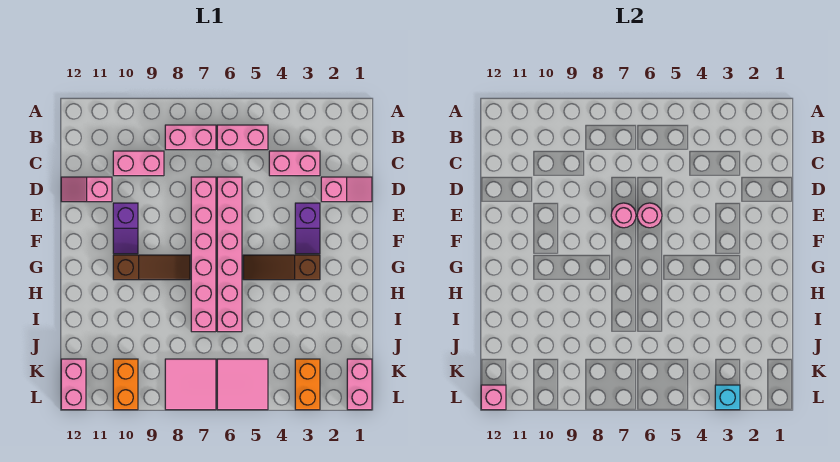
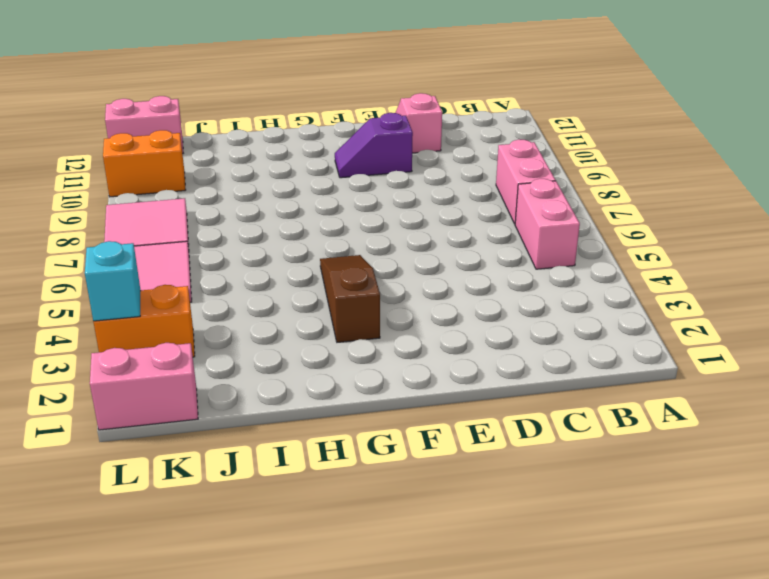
none -> pink 1x2 brick [269,151,320,176]
none -> pink 1x2 brick [113,151,164,176]
none -> pink 1x2 slope [321,177,372,202]

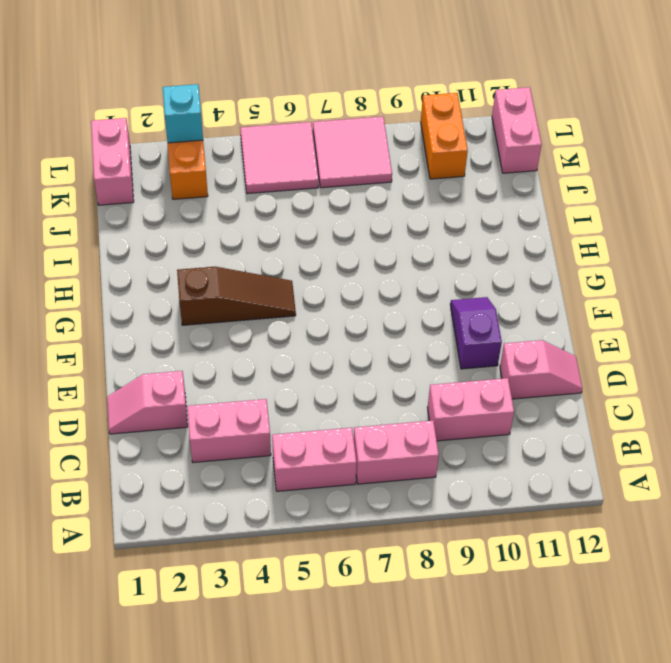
none -> pink 1x6 brick [217,177,242,332]
none -> pink 1x6 brick [191,177,216,332]
none -> purple 1x2 slope [295,203,320,254]

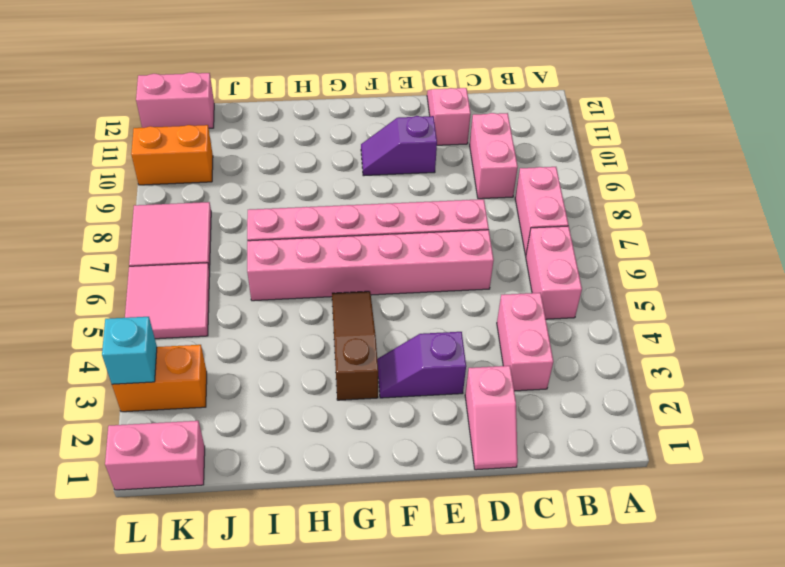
none -> brown 1x3 slope [113,255,190,280]
none -> pink 1x1 round brick [637,203,662,228]
none -> pink 1x1 round brick [611,203,636,228]

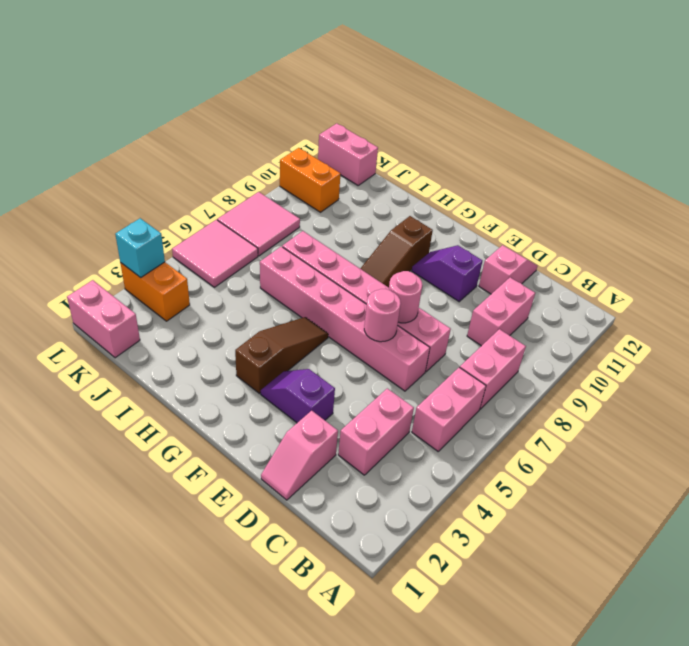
none -> pink 1x1 brick [481,385,506,410]

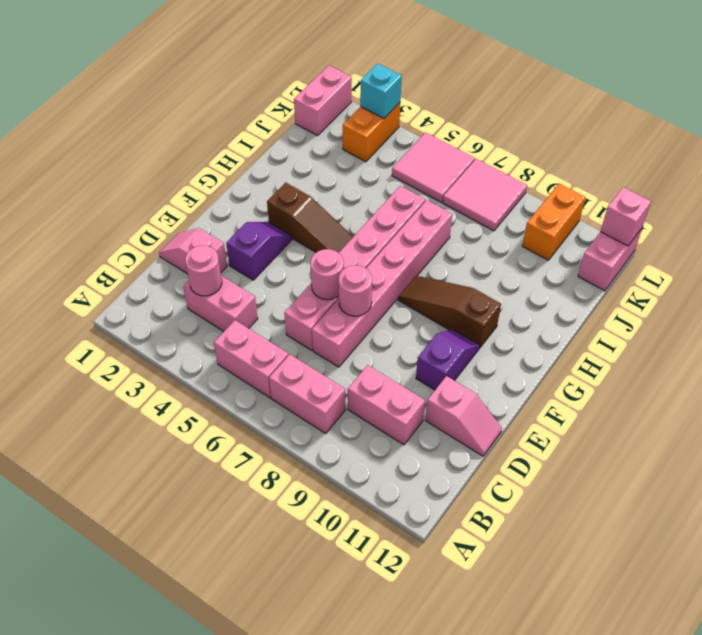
pink 1x1 round brick [185,246,222,296] -> none

